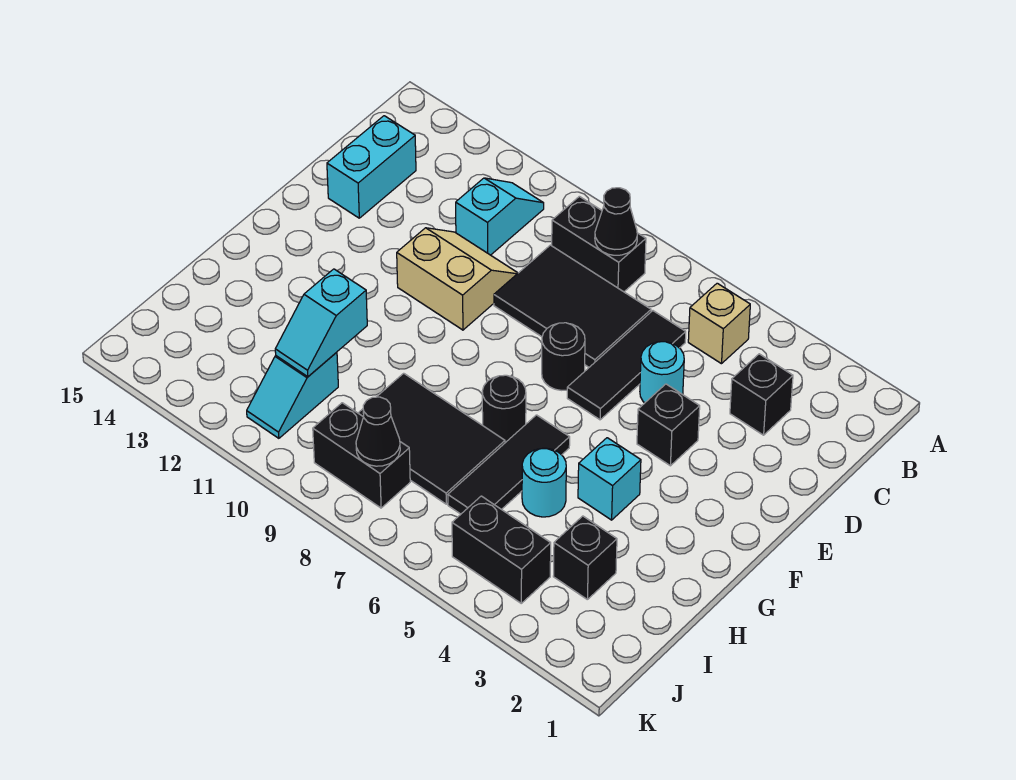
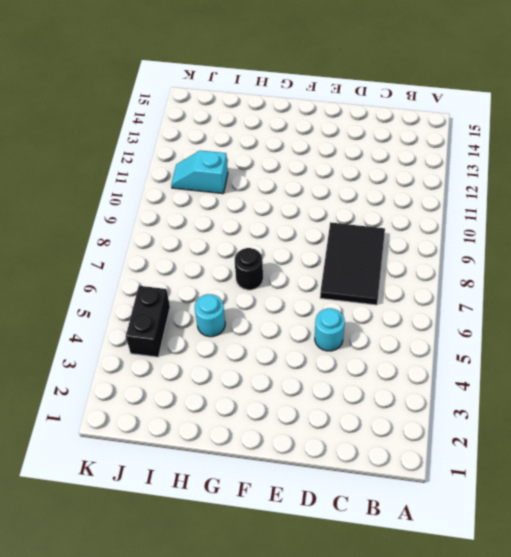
none -> tan 1x1 brick [688,283,750,364]
none -> black 1x2 brick [552,196,646,292]
none -> cyan 1x2 slope [456,178,544,255]

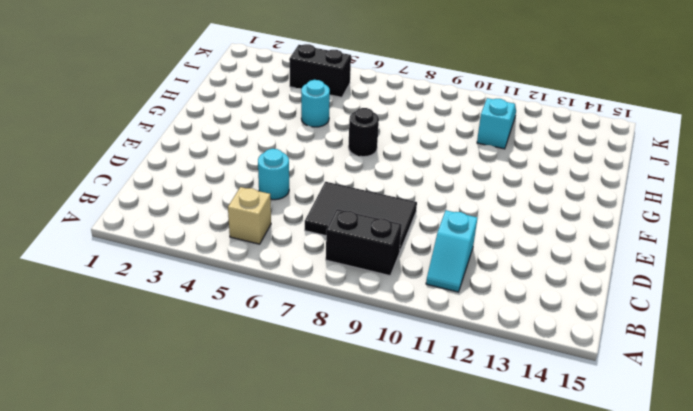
none -> black 1x1 brick [730,354,793,435]
none -> black 1x3 tile [567,311,686,420]
none -> cyan 1x2 brick [327,116,416,218]

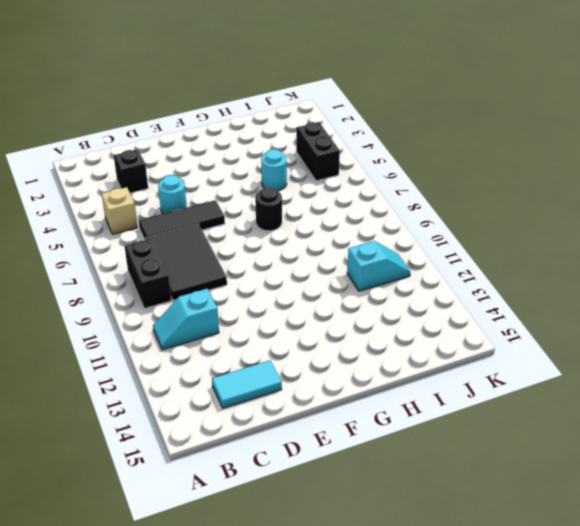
cyan 1x2 tile [212,360,282,408] -> cyan 1x2 brick [327,116,416,218]
none -> tan 2x2 slope [397,228,518,330]
none -> black 1x1 brick [637,384,700,466]
none -> black 1x1 round brick [542,323,585,390]

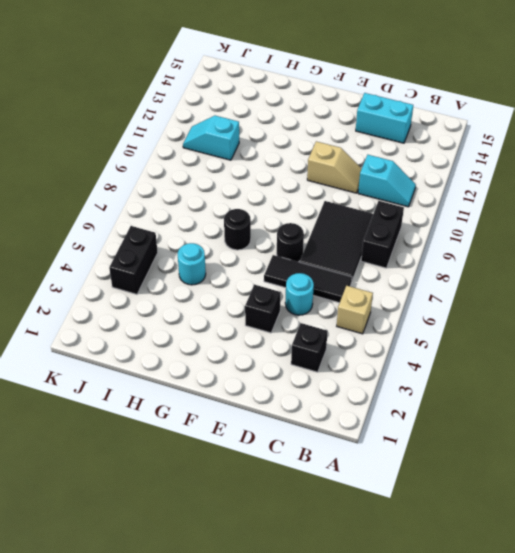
tan 1x2 slope [307,141,362,193] -> tan 2x2 slope [397,228,518,330]
none -> cyan 1x1 brick [578,438,641,520]
none -> black 1x3 tile [448,415,570,514]
none -> black 2x3 tile [358,373,505,504]

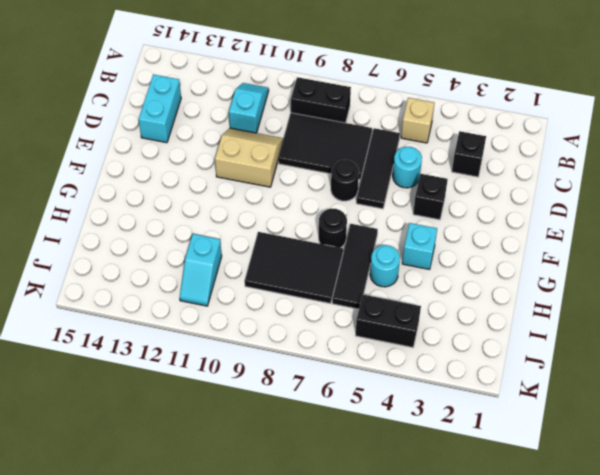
none -> black 1x1 brick [553,516,617,600]
none -> black 1x2 brick [313,403,410,508]
none -> black 1x1 cone [595,188,637,255]

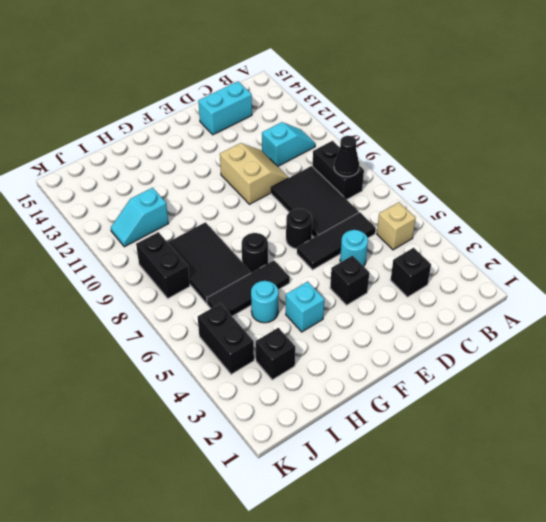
none -> cyan 1x2 slope [275,269,367,377]
none -> black 1x1 cone [356,397,400,466]

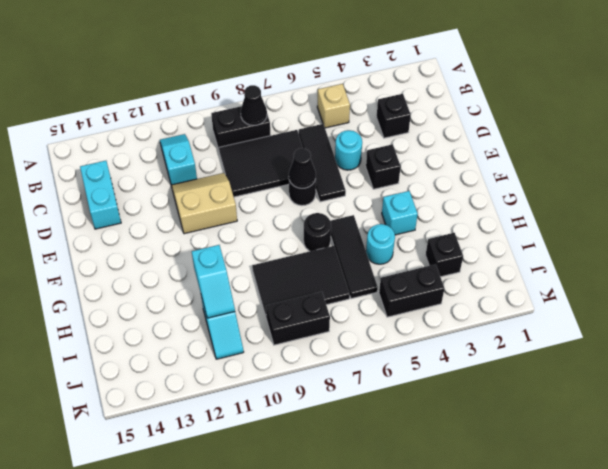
black 1x1 cone [289,148,316,188] -> black 1x1 cone moved to [356,397,400,466]

